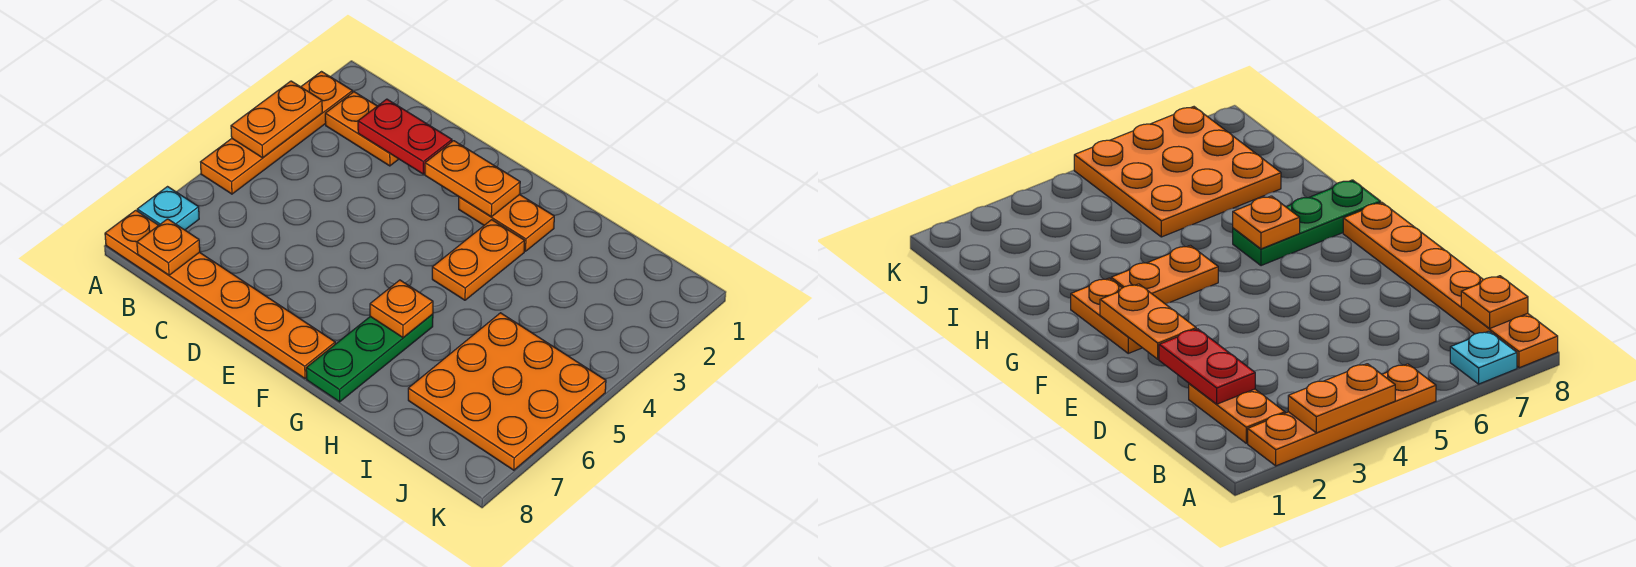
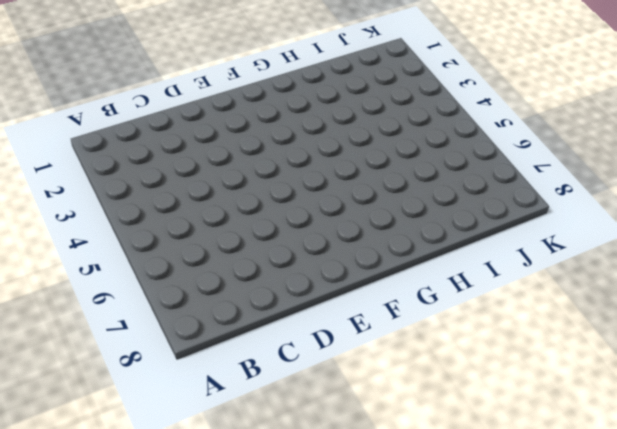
none -> orange 1x4 plate [201,72,352,194]
none -> cyan 1x1 plate [137,187,199,230]
none -> orange 1x6 plate [105,210,335,379]

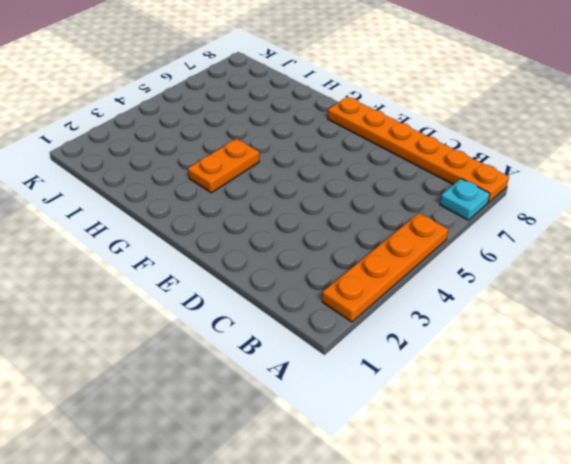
none -> orange 1x2 plate [325,92,398,166]
none -> orange 1x2 plate [459,195,554,251]
none -> green 1x3 plate [306,314,433,402]

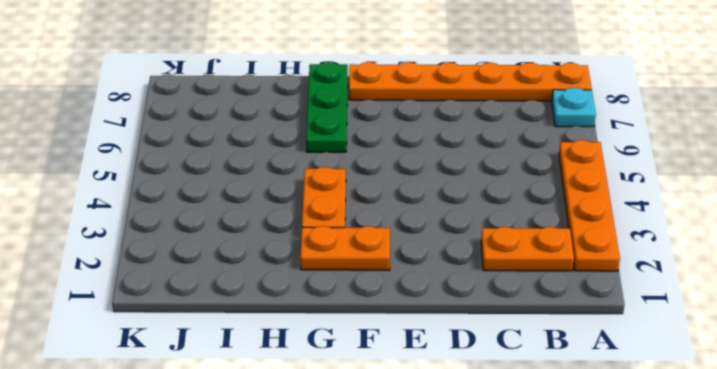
none -> orange 3x3 plate [408,313,606,470]
none -> orange 1x2 plate [231,81,322,158]
none -> orange 1x1 plate [137,219,200,275]

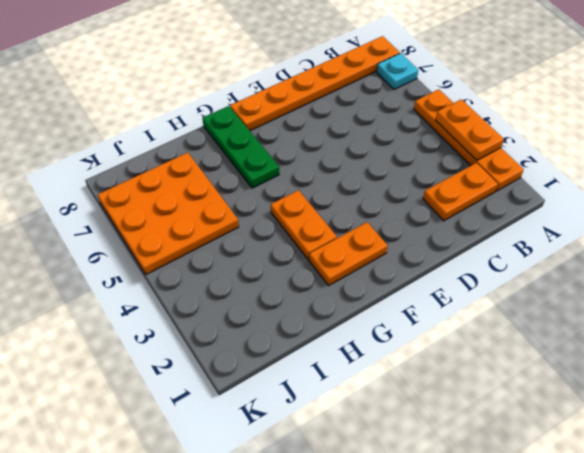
none -> orange 1x1 plate [137,219,200,275]
none -> red 1x2 plate [358,99,452,174]
none -> orange 1x2 plate [425,141,520,217]

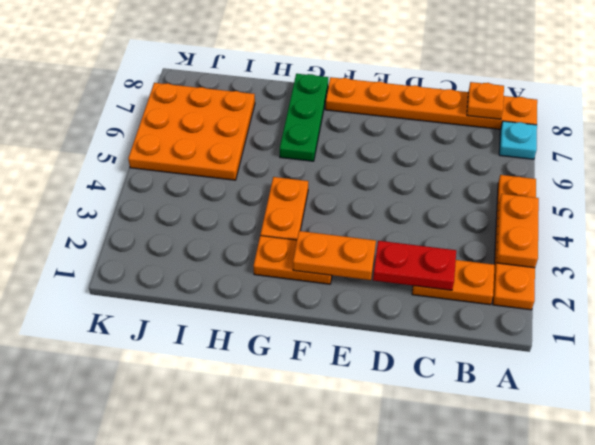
none -> orange 1x1 plate [370,280,433,338]

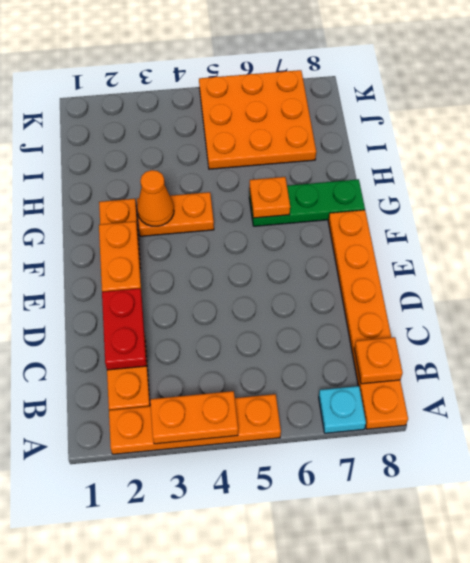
orange 1x1 cone [137,170,174,226] -> none

